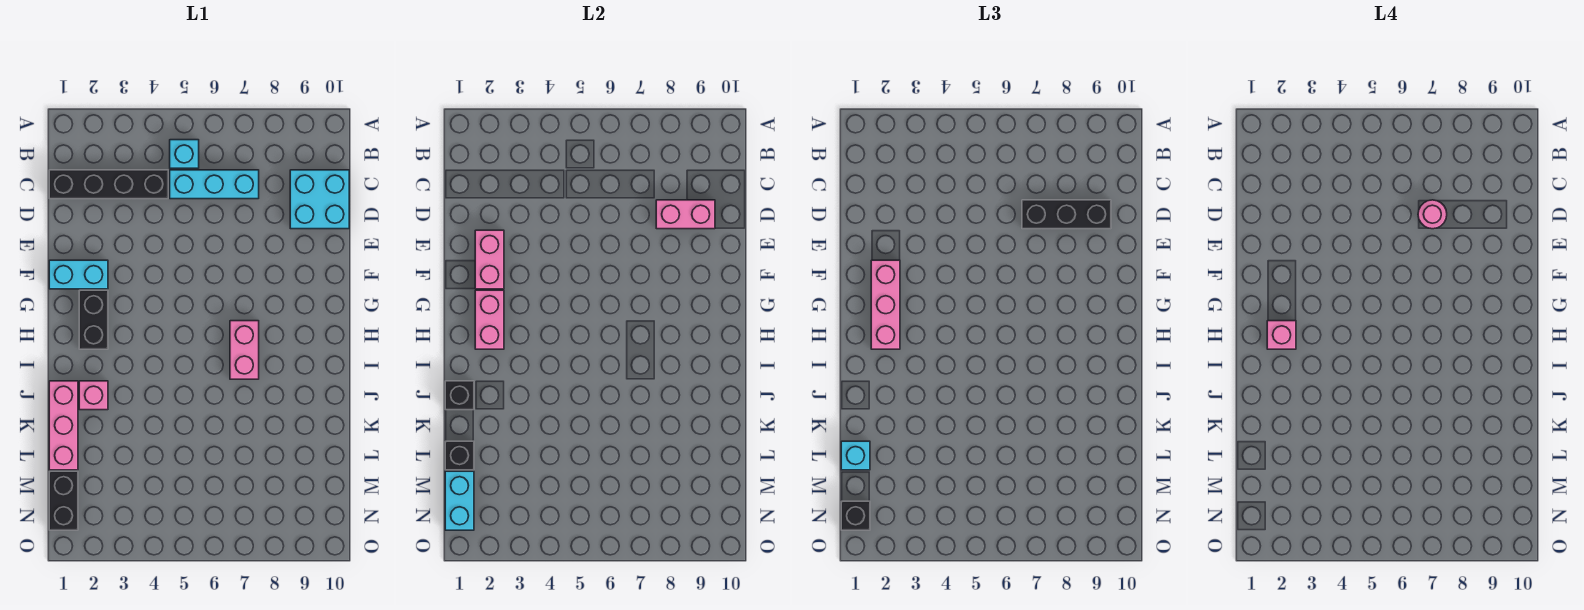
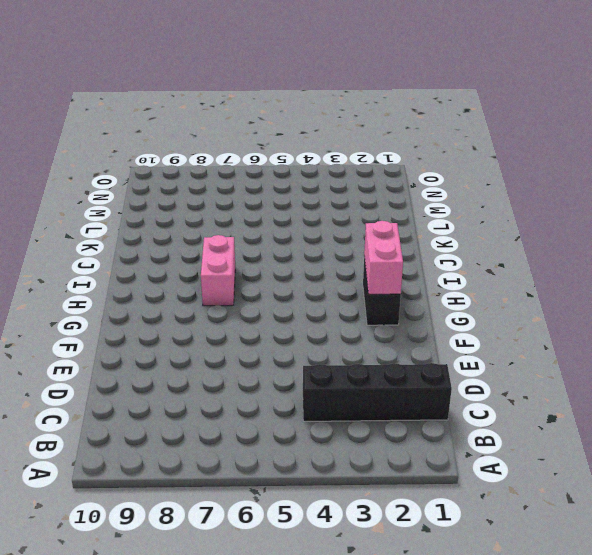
none -> cyan 1x1 brick [170,140,199,168]
none -> cyan 1x3 brick [170,170,259,199]
none -> cyan 2x2 brick [290,170,349,229]

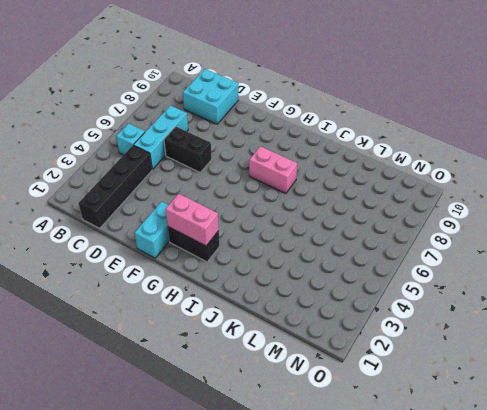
black 1x2 brick [164,127,212,172] -> black 1x2 brick moved to [49,471,78,530]
none -> pink 1x3 brick [49,381,78,470]
none -> pink 1x1 brick [79,381,108,410]
none -> pink 1x2 brick [656,200,715,229]

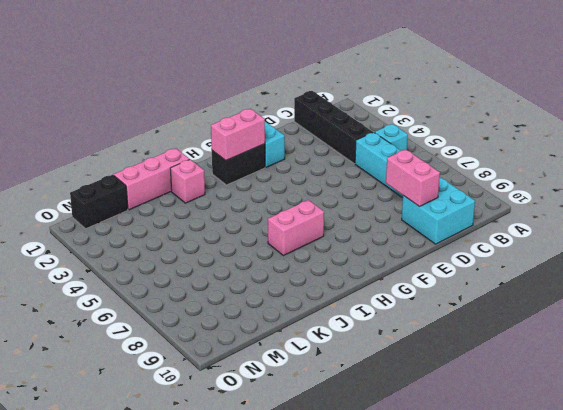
none -> pink 1x2 brick [475,230,504,289]
none -> black 1x1 brick [445,381,474,410]
none -> black 1x1 brick [445,441,474,470]

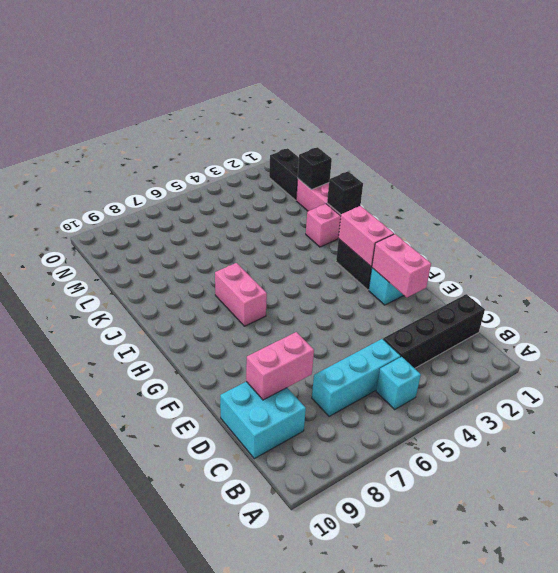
none -> cyan 1x2 brick [445,471,474,530]
none -> black 1x3 brick [1022,200,1111,229]
none -> pink 1x3 brick [871,260,900,349]

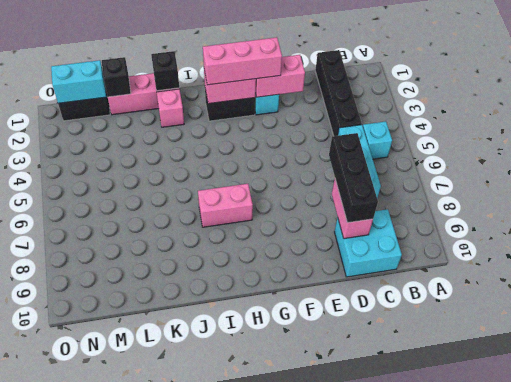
none -> cyan 1x1 brick [841,441,870,470]
none -> black 1x1 brick [841,501,870,530]
none -> pink 1x1 round brick [1418,200,1447,229]

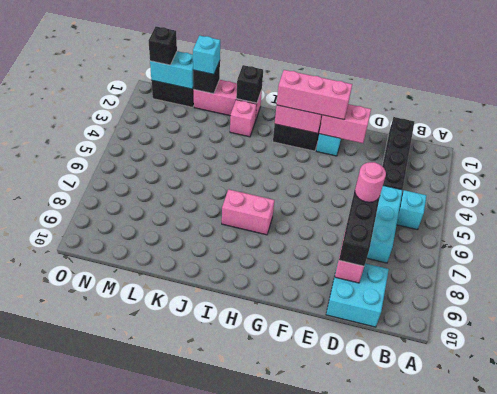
none -> pink 1x1 brick [1267,321,1296,349]

